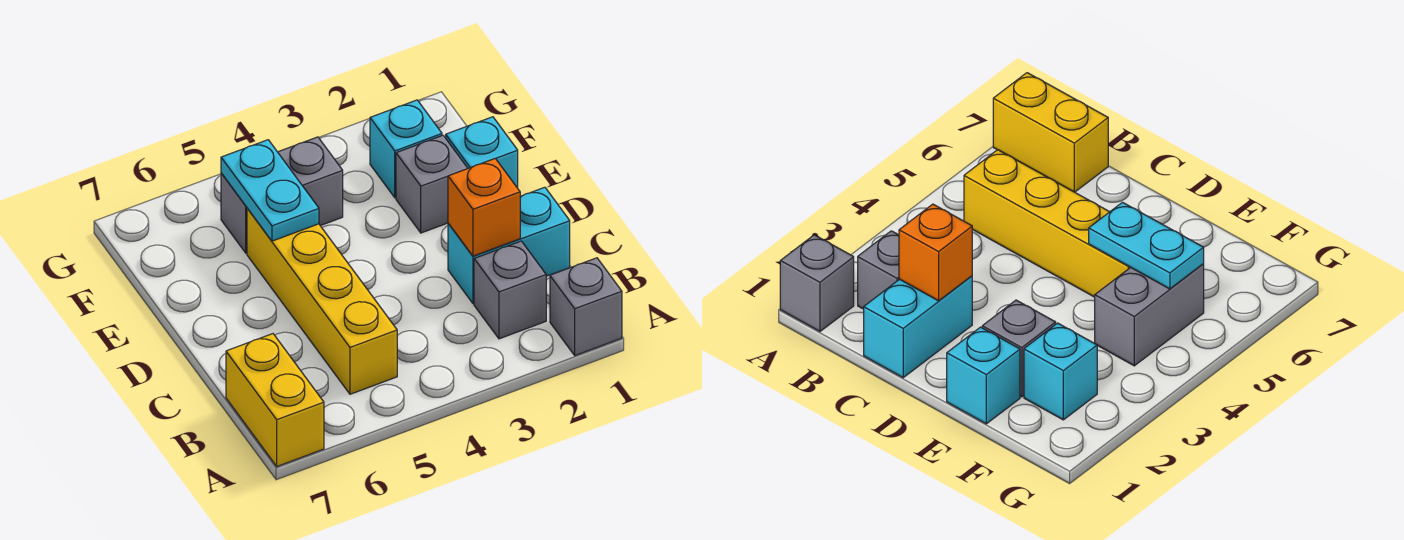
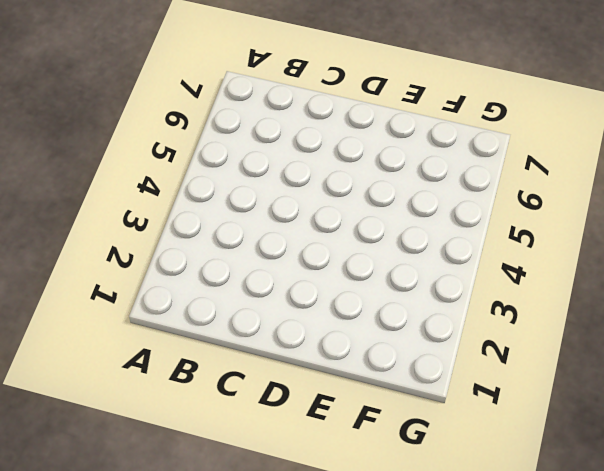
none -> grey 1x1 brick [550,258,622,355]
none -> yellow 1x2 brick [226,334,324,466]

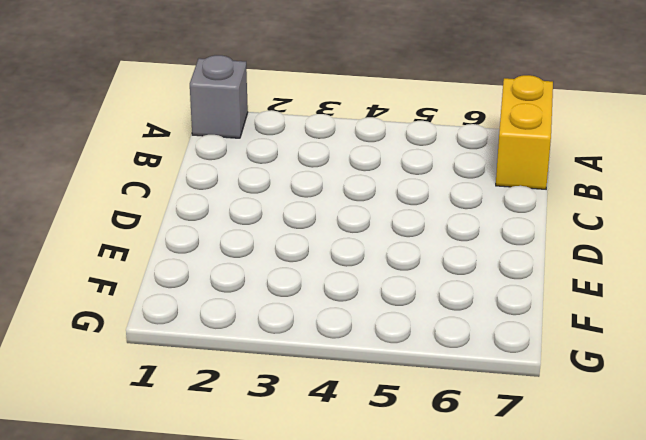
none -> grey 1x1 brick [474,241,546,339]
none -> yellow 1x4 brick [247,209,397,394]

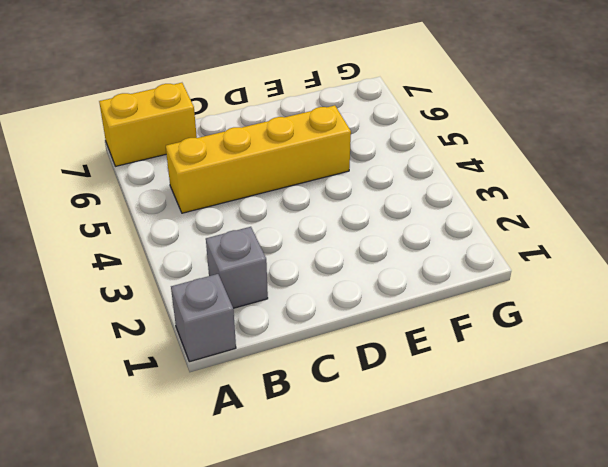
none -> cyan 1x2 brick [448,187,570,304]
none -> cyan 1x1 brick [446,117,518,188]

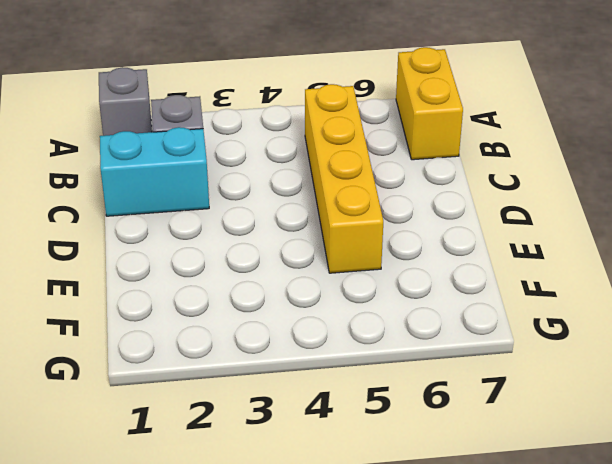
none -> cyan 1x1 brick [446,117,518,188]
none -> grey 1x1 brick [396,135,468,233]

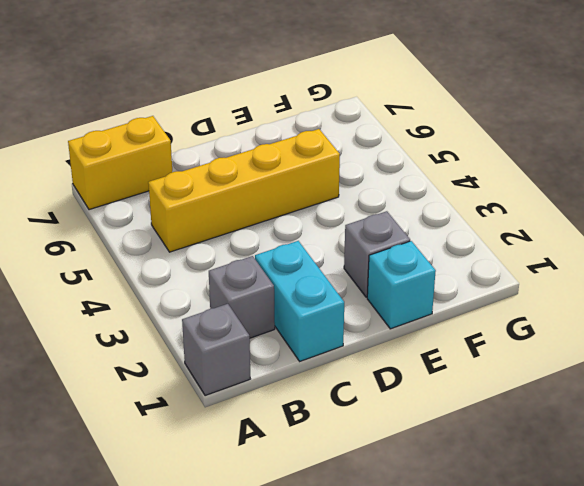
none -> cyan 1x1 brick [370,100,442,198]
none -> grey 1x2 brick [221,137,343,253]

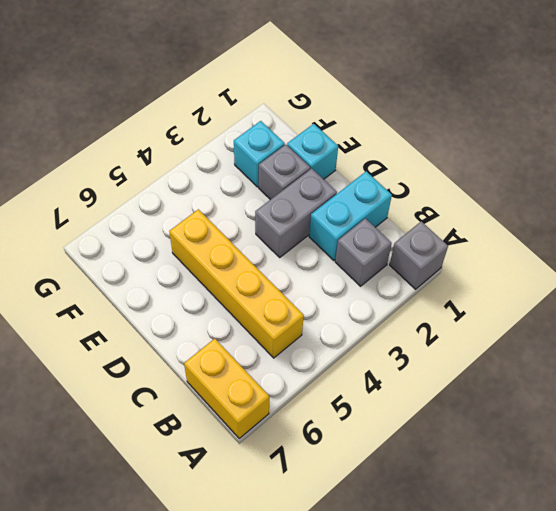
grey 1x2 brick [255,168,337,257] -> grey 1x2 brick moved to [221,137,343,253]
none -> orange 1x1 brick [448,158,520,256]
none -> cyan 1x2 plate [221,140,319,241]

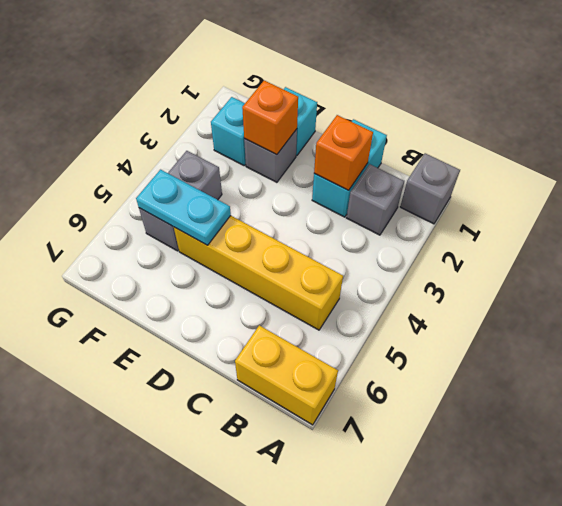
orange 1x1 brick [242,81,298,155] -> none

